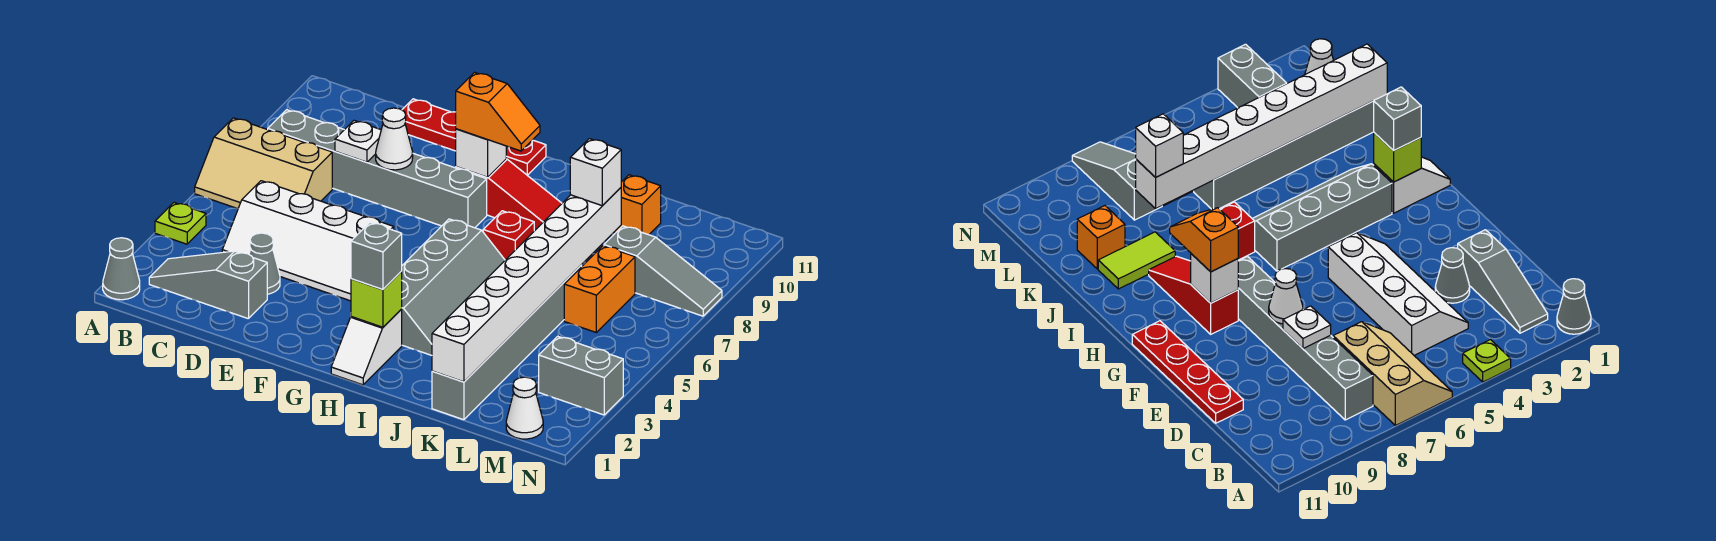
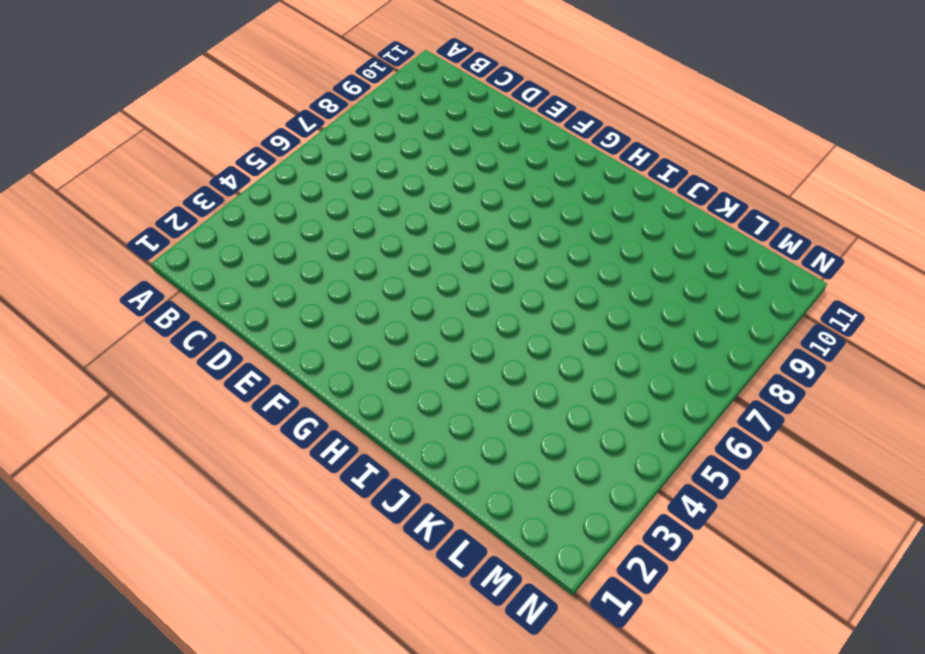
none -> grey 1x1 cone [103,238,140,300]
none -> lime 1x1 plate [155,202,206,244]
none -> tan 2x3 slope [195,118,332,209]

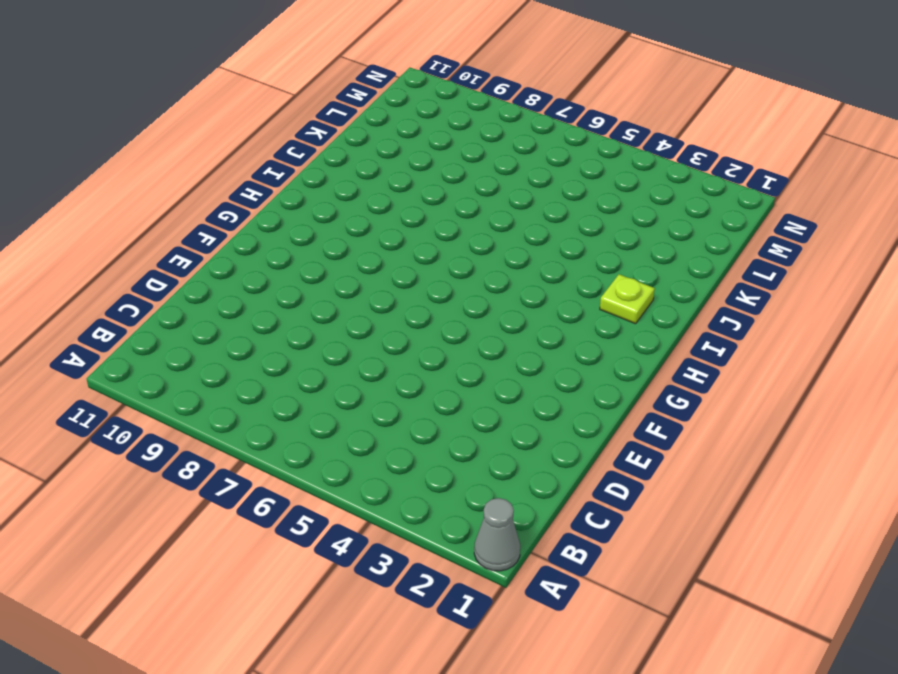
lime 1x1 plate [600,274,655,324] -> lime 1x1 plate moved to [155,202,206,244]
none -> tan 2x3 slope [195,118,332,209]
none -> grey 1x3 slope [149,251,267,319]
none -> grey 1x6 brick [268,110,487,228]

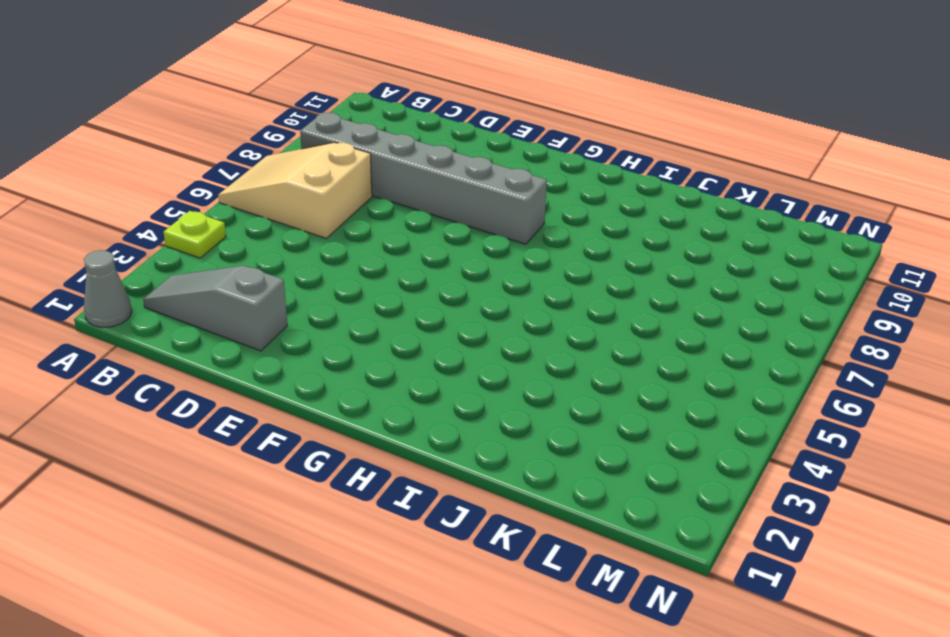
tan 2x3 slope [218,142,372,238] -> tan 2x3 slope turned to [195,118,332,209]
none -> white 2x4 slope [222,181,394,301]
none -> grey 1x1 cone [249,233,280,294]
none -> red 1x4 plate [402,99,546,175]

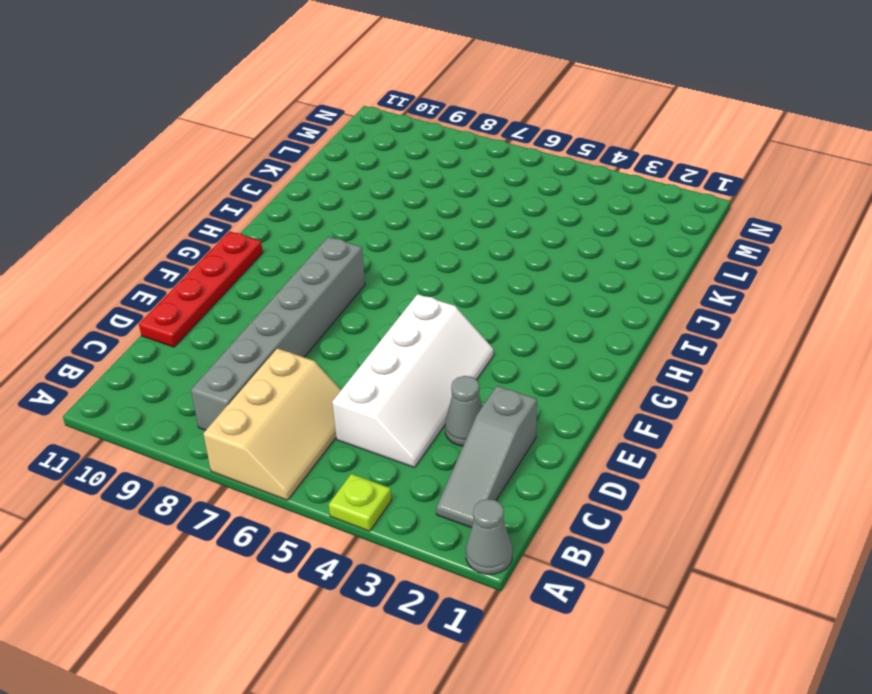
none -> red 1x3 slope [456,159,562,231]
none -> white 1x2 slope [331,309,402,385]
none -> grey 2x4 slope [402,219,505,355]

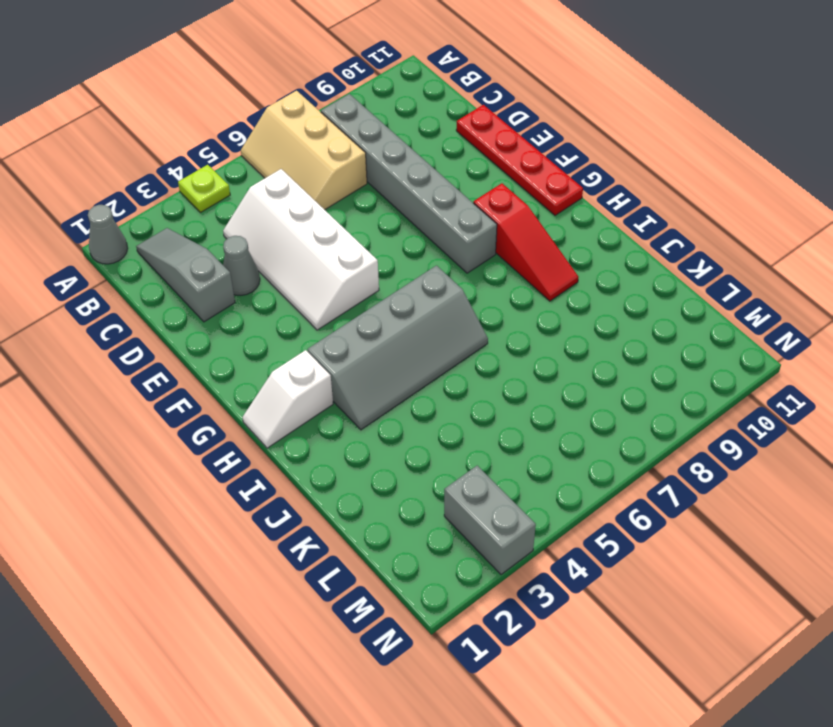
none -> red 1x1 brick [483,211,534,260]
none -> lime 1x2 tile [1098,232,1175,289]
none -> grey 1x6 brick [432,265,582,420]

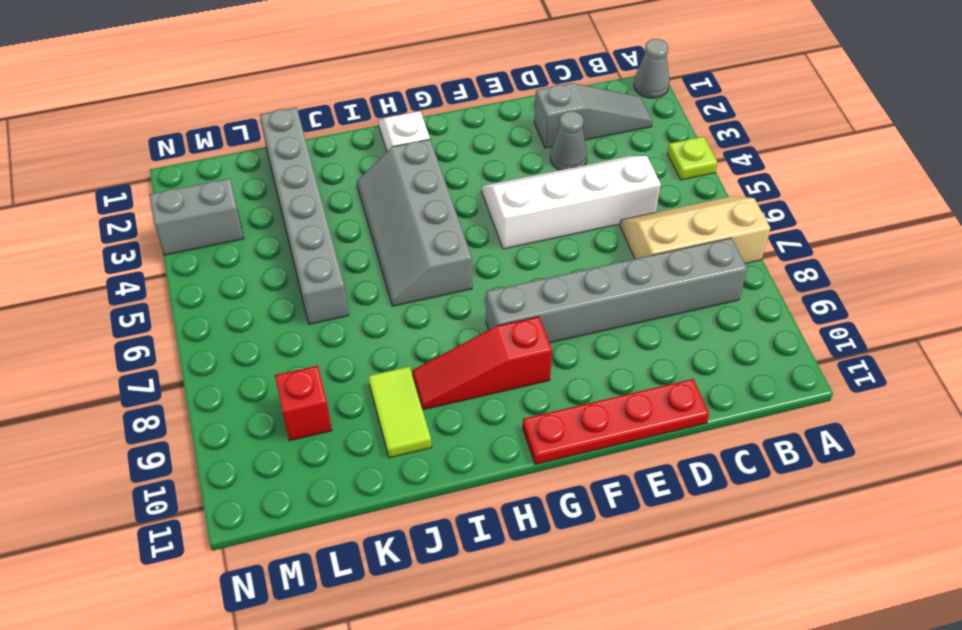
red 1x1 brick [275,366,332,441] -> red 1x1 brick moved to [483,211,534,260]
none -> orange 1x1 brick [614,175,661,235]
none -> orange 1x2 brick [564,246,635,332]
none -> grey 1x3 slope [604,226,722,316]

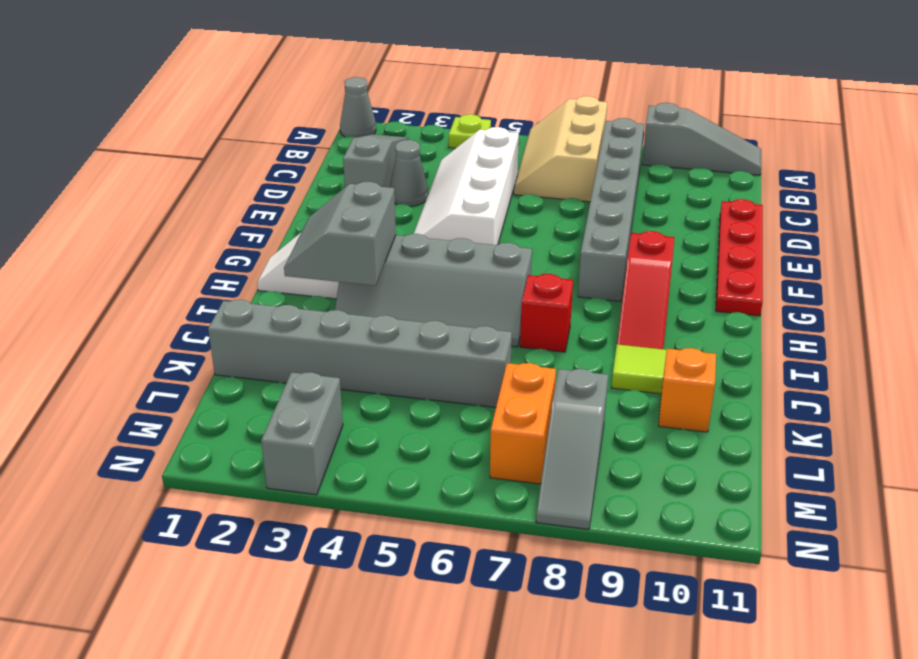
grey 1x3 slope [642,103,761,175] -> none
grey 2x2 slope [284,182,396,286] -> lime 1x1 brick [351,271,402,327]
orange 1x2 brick [490,363,556,484] -> orange 1x2 brick turned to [564,246,635,332]
none -> white 1x1 cone [506,377,543,439]
none -> white 1x1 plate [335,120,381,162]
none -> white 1x1 cone [376,108,413,170]

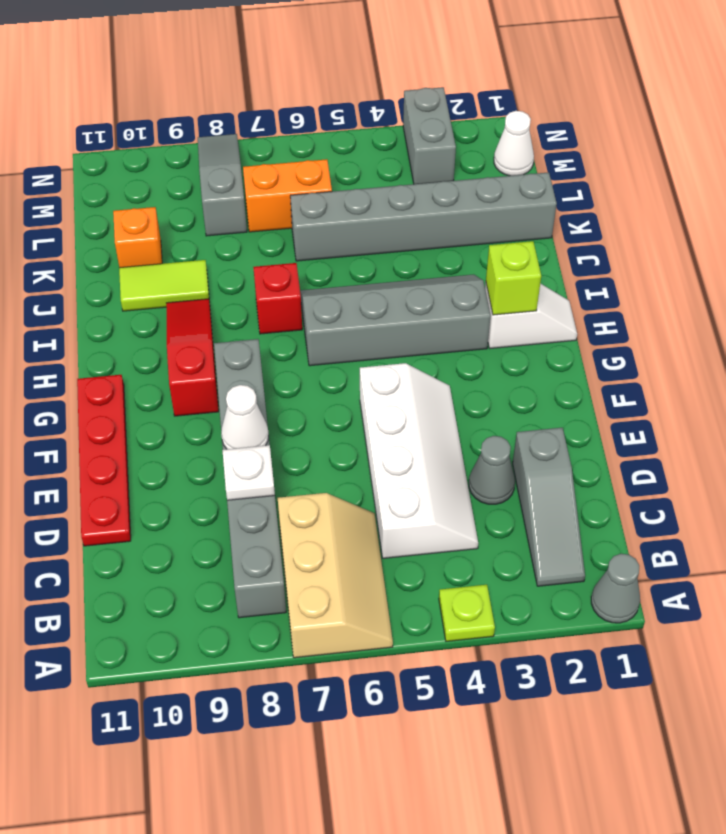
none -> white 1x1 brick [456,129,506,177]
none -> white 1x8 brick [432,188,621,382]
none -> orange 1x2 slope [456,72,540,151]

